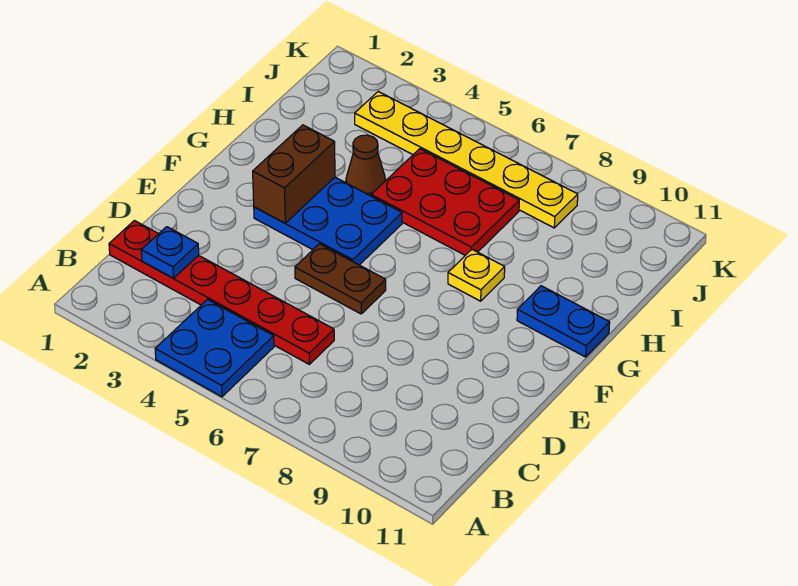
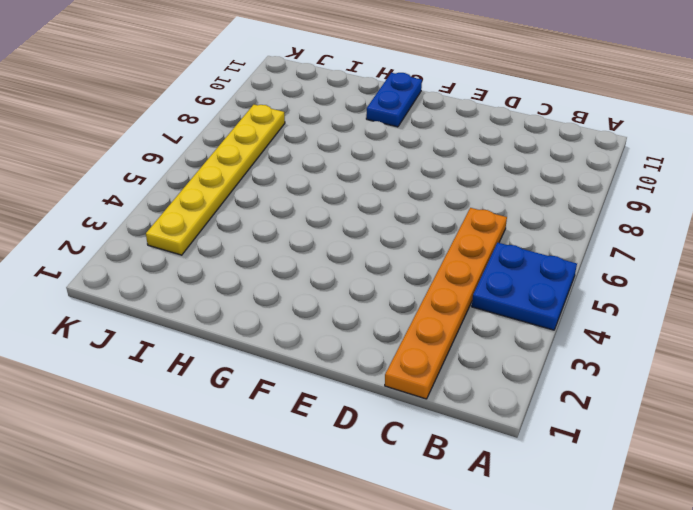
orange 1x6 plate [385,208,507,399] -> red 1x6 plate [109,221,334,364]
none -> brown 1x2 plate [295,244,386,314]
none -> blue 2x3 plate [254,177,402,265]

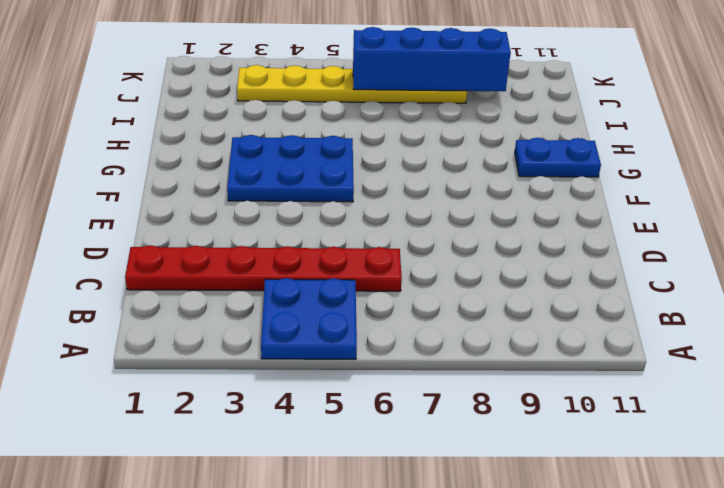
blue 1x4 brick [353,27,511,91] -> none
none -> brown 1x2 plate [295,244,386,314]
none -> yellow 1x1 plate [448,250,505,301]

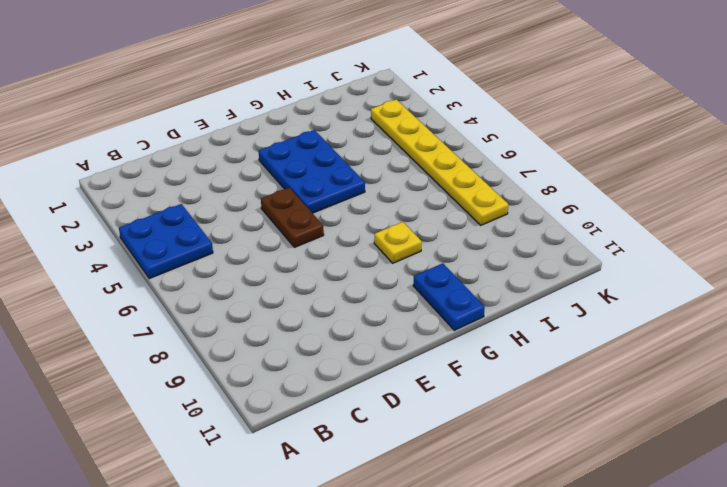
none -> red 1x6 plate [109,221,334,364]
none -> brown 1x1 cone [346,135,386,196]

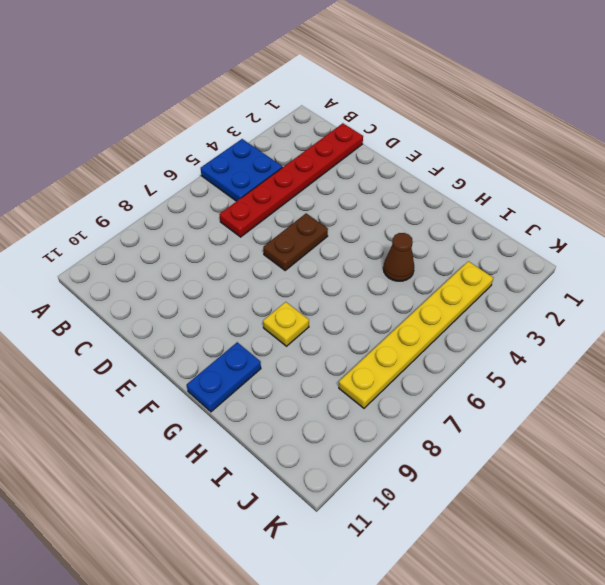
none -> blue 2x3 plate [254,177,402,265]
none -> red 2x3 plate [371,149,519,255]

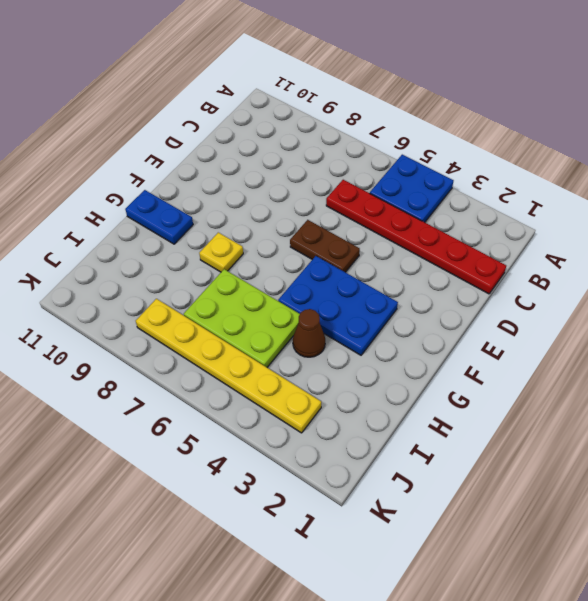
lime 2x3 plate [184,269,300,367] -> red 2x3 plate [371,149,519,255]
none -> blue 1x1 plate [141,227,199,278]
none -> brown 1x2 brick [253,125,335,223]

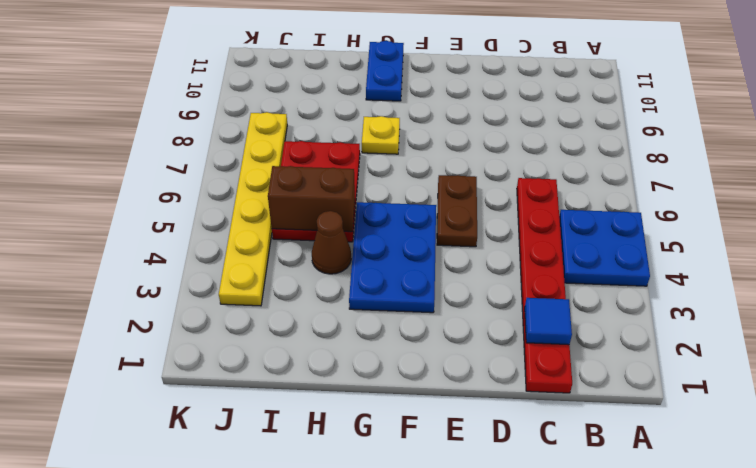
blue 1x1 tile [525,298,572,345] -> blue 1x1 plate [141,227,199,278]
brown 1x2 brick [268,166,355,232] -> brown 1x2 brick moved to [253,125,335,223]

